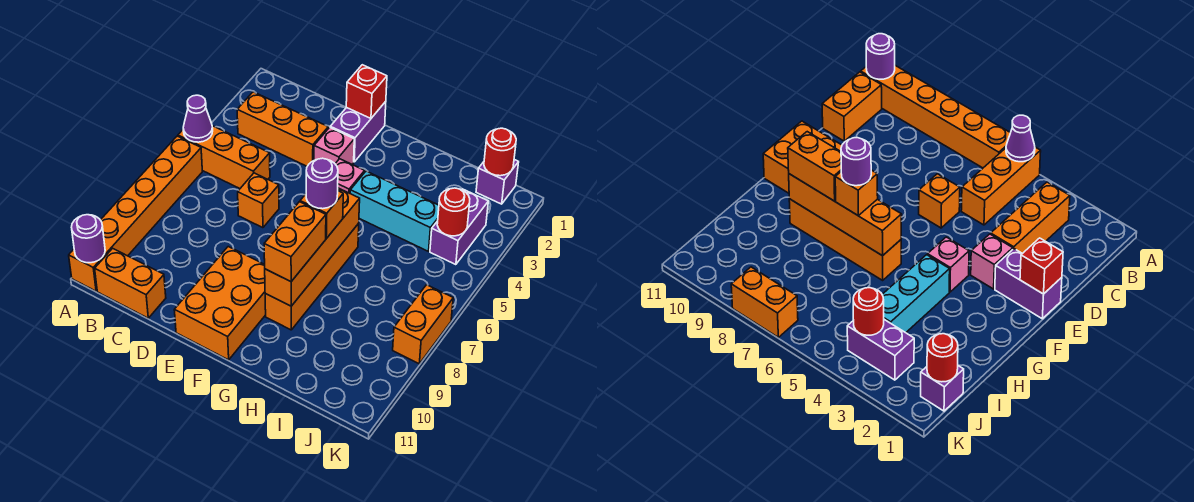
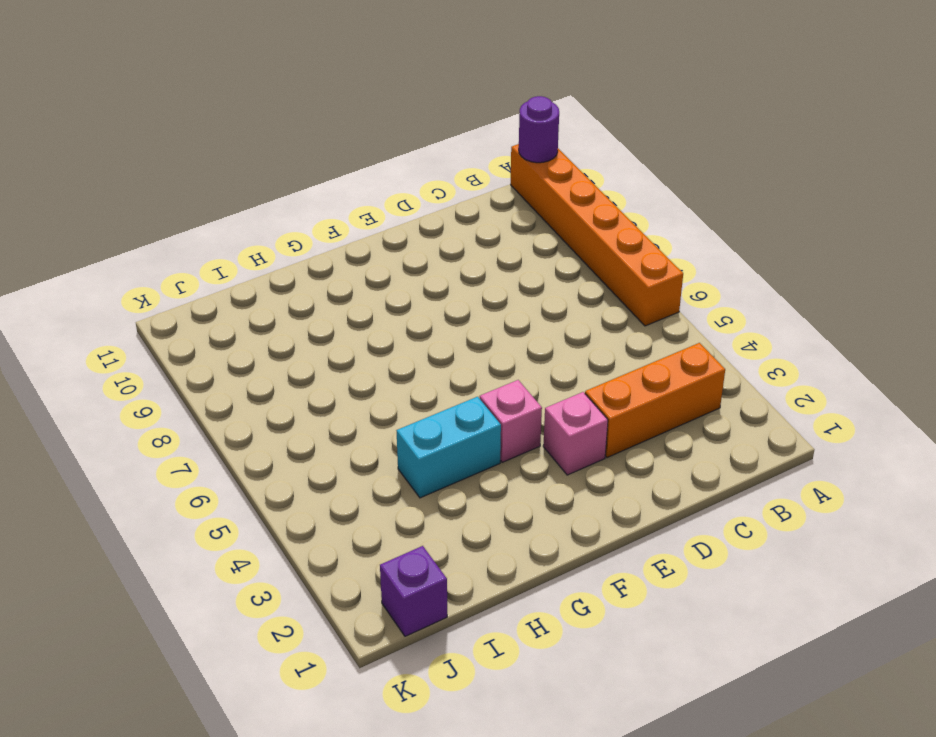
cyan 1x2 brick [397,397,501,498] -> cyan 1x3 brick [350,171,439,251]
none -> orange 1x3 brick [178,126,270,188]
none -> orange 1x2 brick [95,248,166,318]
none -> orange 1x1 brick [238,173,279,228]

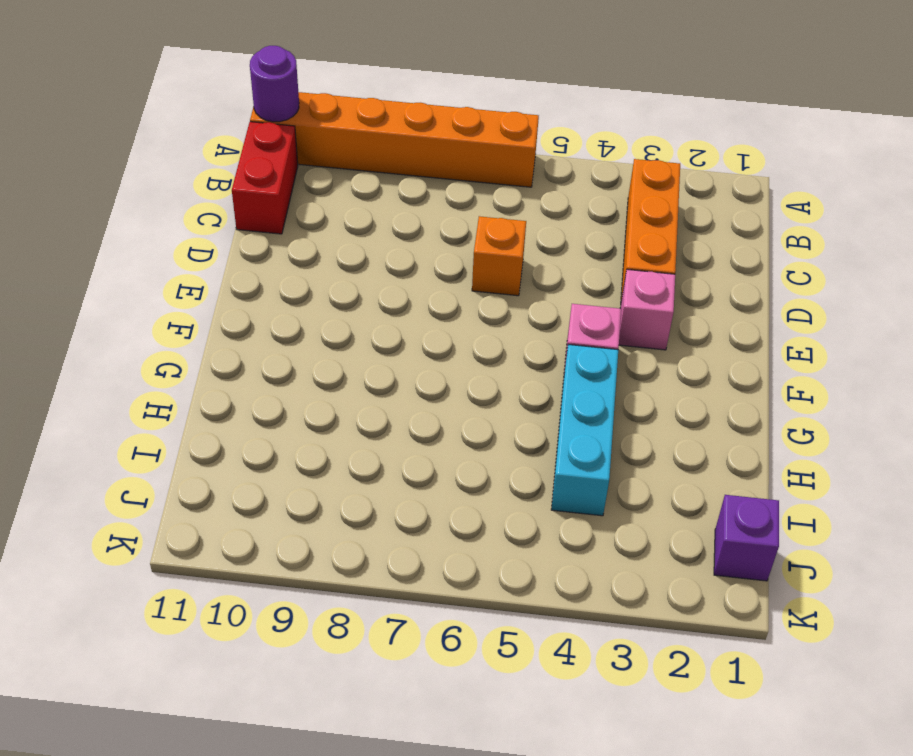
red 1x2 brick [232,122,298,234] -> orange 1x2 brick [95,248,166,318]
none -> orange 1x3 brick [178,126,270,188]
none -> purple 1x2 brick [330,101,386,162]
none -> orange 2x3 brick [174,247,266,360]

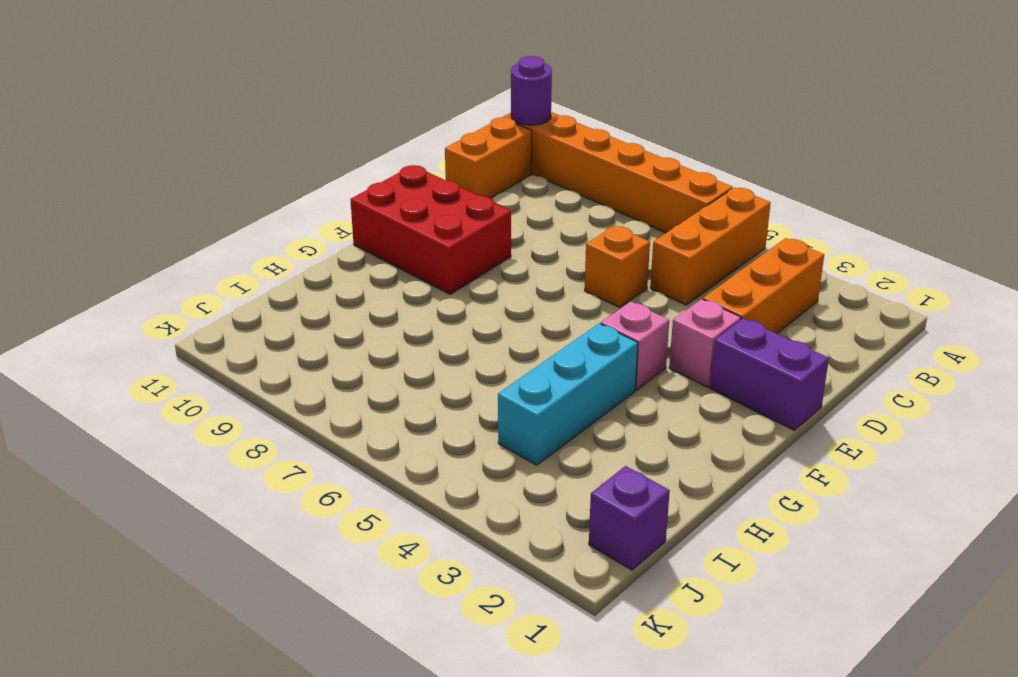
red 2x3 brick [350,165,511,294] -> orange 2x3 brick [174,247,266,360]
none -> orange 1x4 brick [265,224,359,330]
none -> purple 1x2 brick [430,189,488,265]
none -> orange 1x2 brick [393,285,453,364]

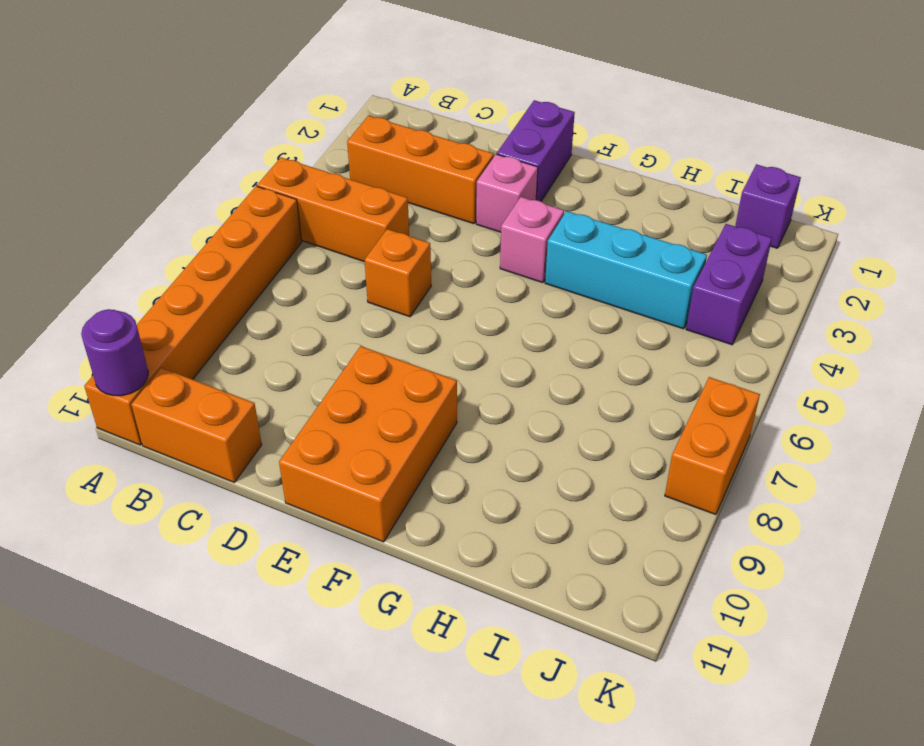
none -> orange 1x4 brick [265,224,359,330]
none -> purple 1x1 cone [183,95,213,142]
none -> red 1x1 brick [346,65,387,118]

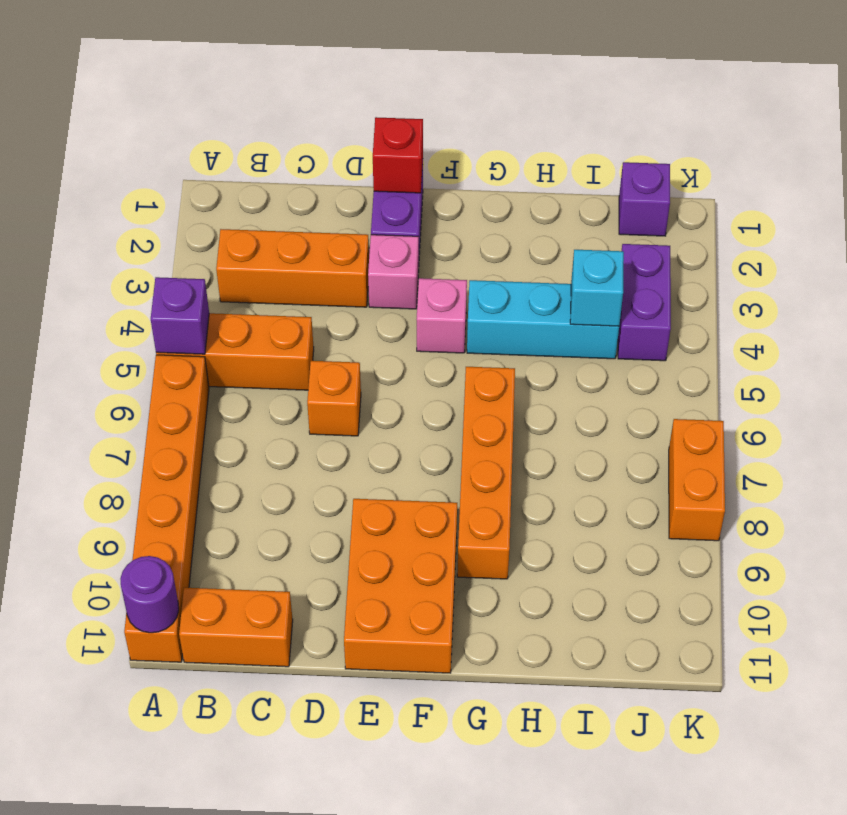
purple 1x1 brick [151,277,209,354] -> purple 1x1 cone [183,95,213,142]
cyan 1x1 brick [570,250,624,326] -> none
none -> orange 1x4 brick [265,188,360,306]
none -> red 1x1 round brick [484,128,516,176]
none -> red 1x1 round brick [437,188,470,236]

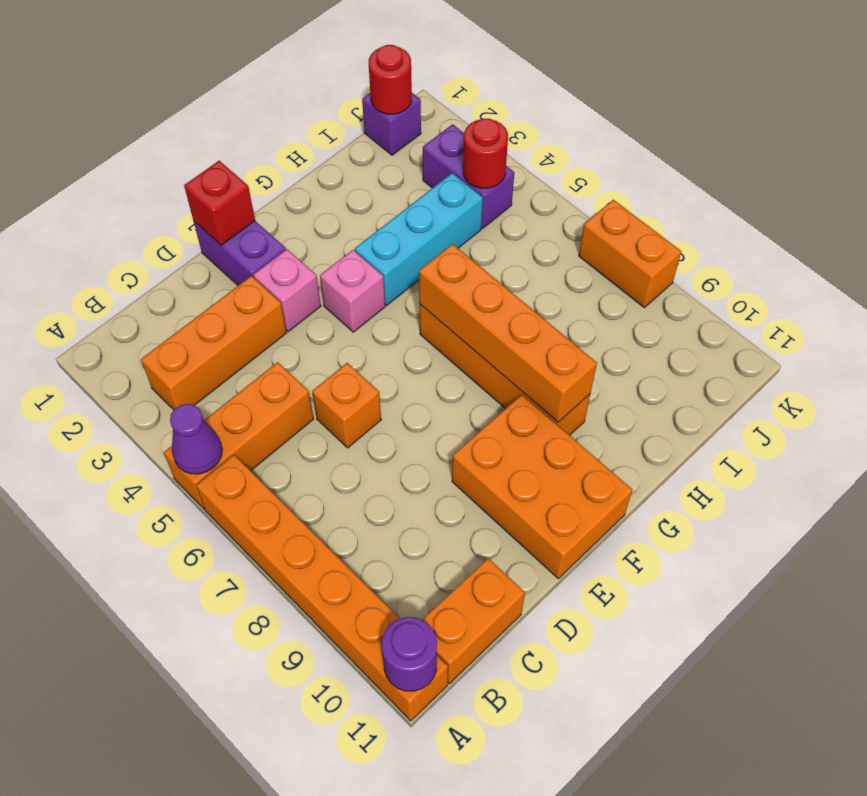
none -> orange 1x1 brick [300,191,343,238]
none -> orange 1x2 brick [264,202,326,282]
none -> purple 1x1 round brick [306,158,338,209]

